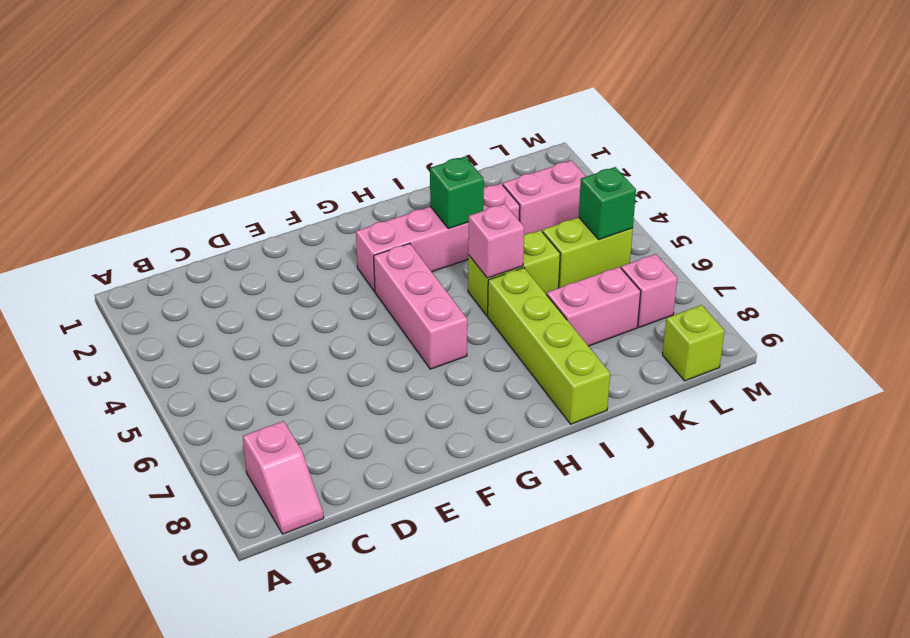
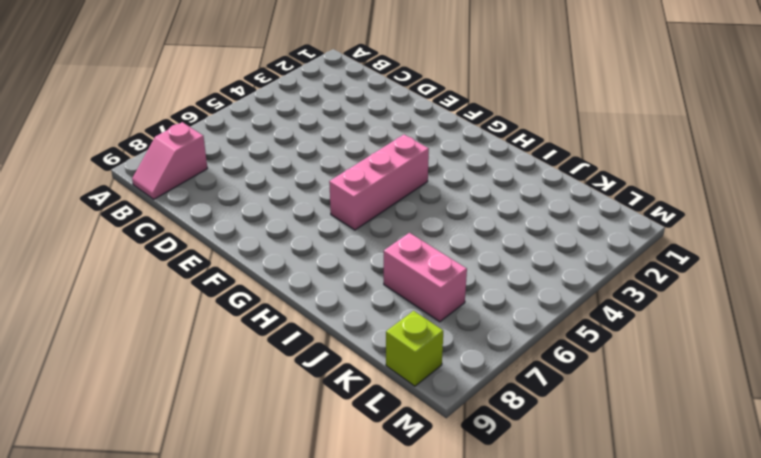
none -> pink 1x4 brick [356,184,520,291]
none -> lime 1x2 brick [468,230,560,316]
none -> lime 1x4 brick [488,268,610,424]

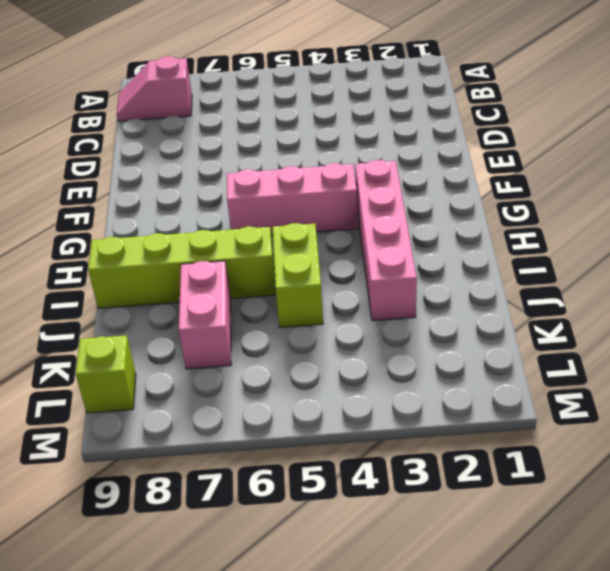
none -> pink 1x2 brick [503,160,586,235]
none -> lime 1x2 brick [542,217,633,288]
none -> pink 1x1 brick [621,254,677,327]

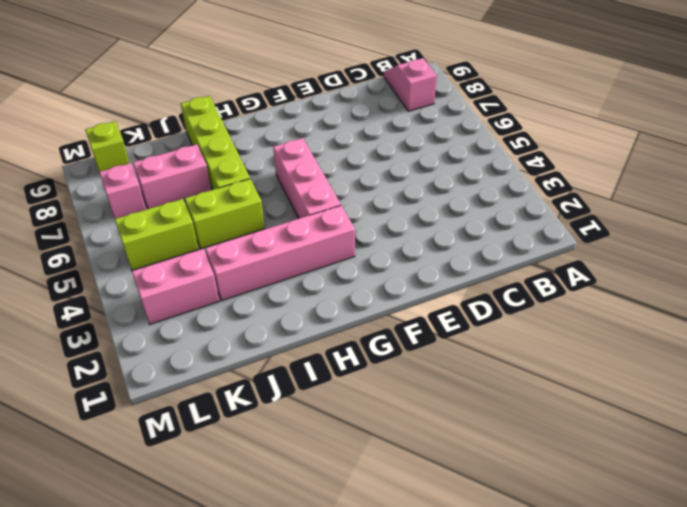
none -> green 1x1 brick [430,157,484,229]
none -> pink 1x1 brick [468,204,524,278]
none -> green 1x1 brick [579,167,636,240]

